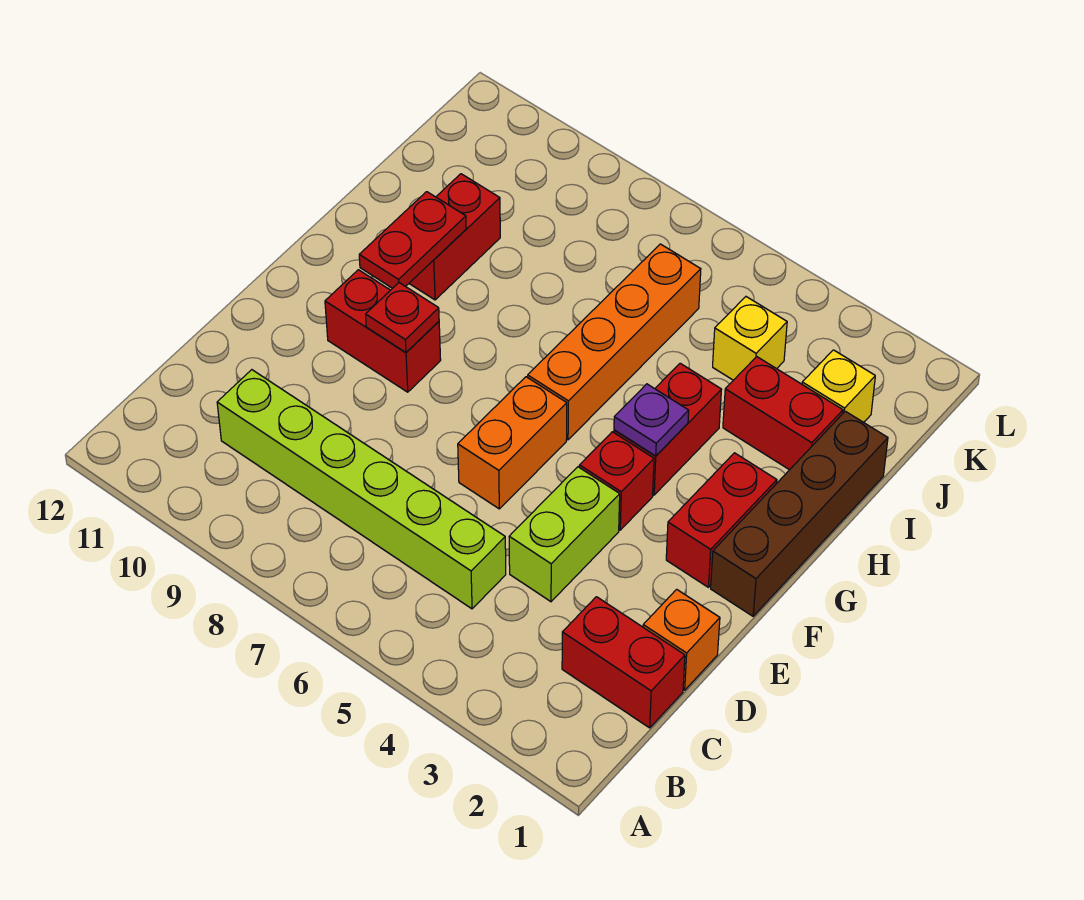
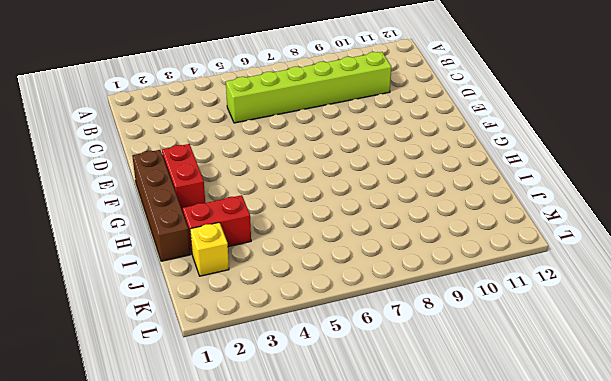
none -> red 1x2 brick [562,597,685,728]
none -> orange 1x1 brick [643,589,720,690]
none -> lime 1x2 brick [509,467,620,602]

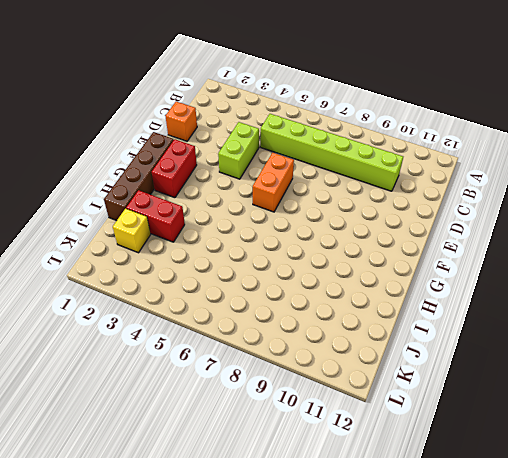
none -> red 1x2 brick [562,597,685,728]
none -> red 1x1 brick [579,432,654,530]
none -> red 1x2 brick [325,270,441,392]

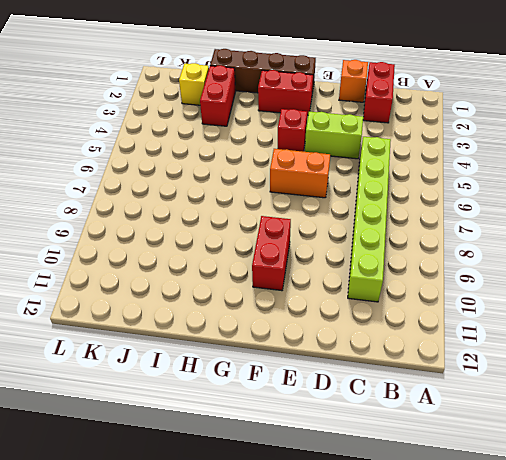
none -> red 1x2 brick [614,363,722,495]
none -> orange 1x4 brick [528,244,701,440]
none -> red 1x2 brick [409,174,500,300]

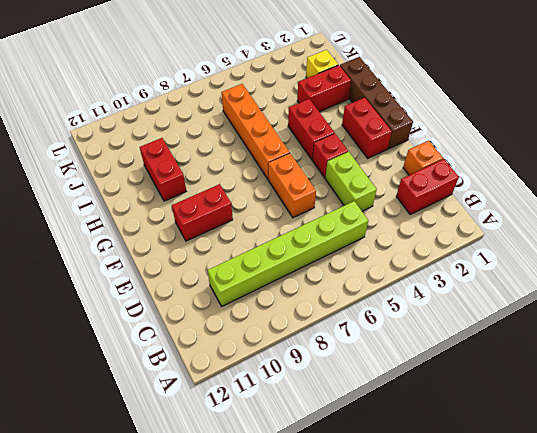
none -> yellow 1x1 brick [713,297,787,380]
none -> red 1x1 plate [366,283,439,353]
none -> purple 1x1 plate [614,384,689,456]

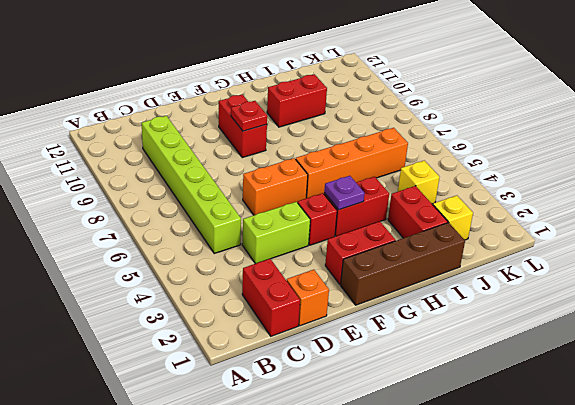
none -> red 1x2 plate [359,192,466,288]

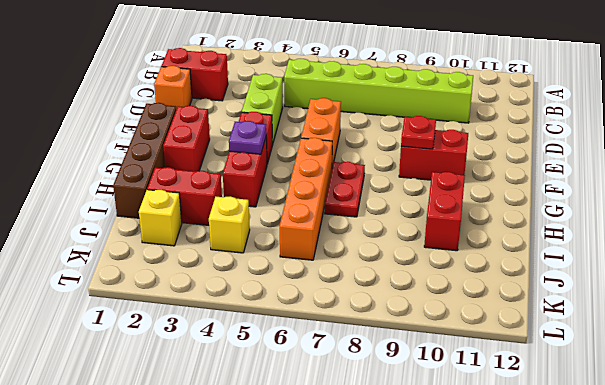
red 1x2 plate [325,162,365,217] -> red 1x2 plate moved to [359,192,466,288]

